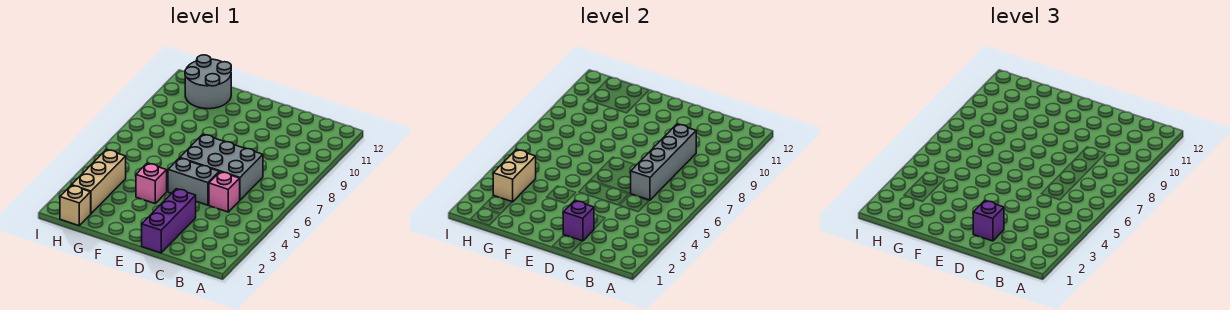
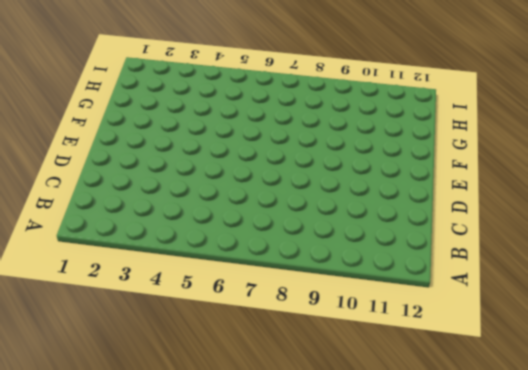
none -> pink 1x1 brick [209,172,240,212]
none -> grey 2x3 brick [180,134,263,200]
none -> purple 1x3 brick [142,189,196,253]

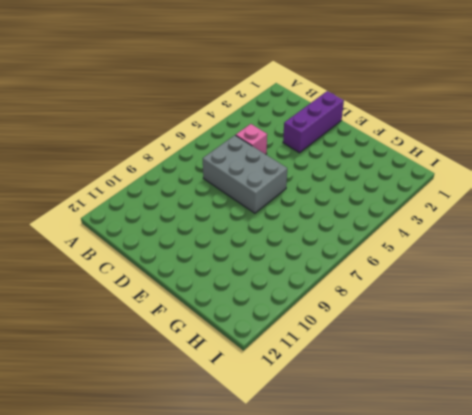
none -> grey 1x2 brick [168,158,219,205]
none -> pink 1x1 brick [136,163,167,203]
none -> grey 2x2 round brick [185,55,231,109]

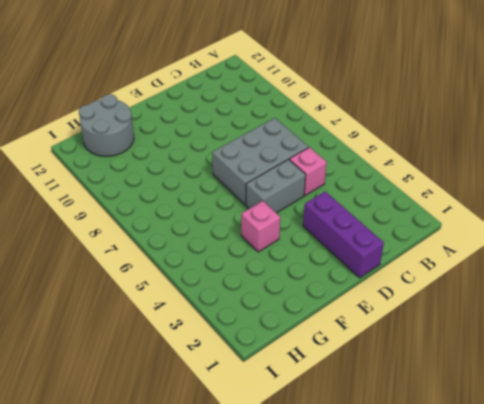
none -> tan 1x1 brick [60,185,91,226]
none -> tan 1x3 brick [72,150,126,214]
none -> grey 1x4 brick [630,124,696,200]

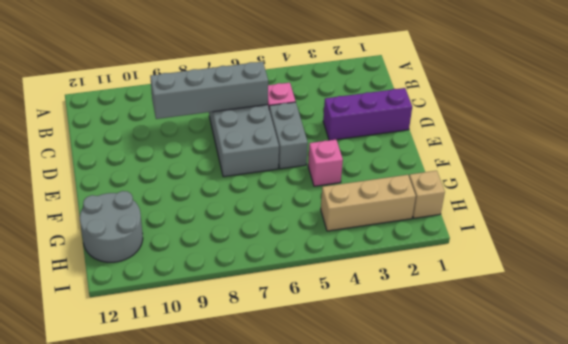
none -> purple 1x1 brick [563,201,594,241]
none -> tan 1x2 brick [493,150,536,202]
none -> purple 1x1 brick [973,201,1004,241]

